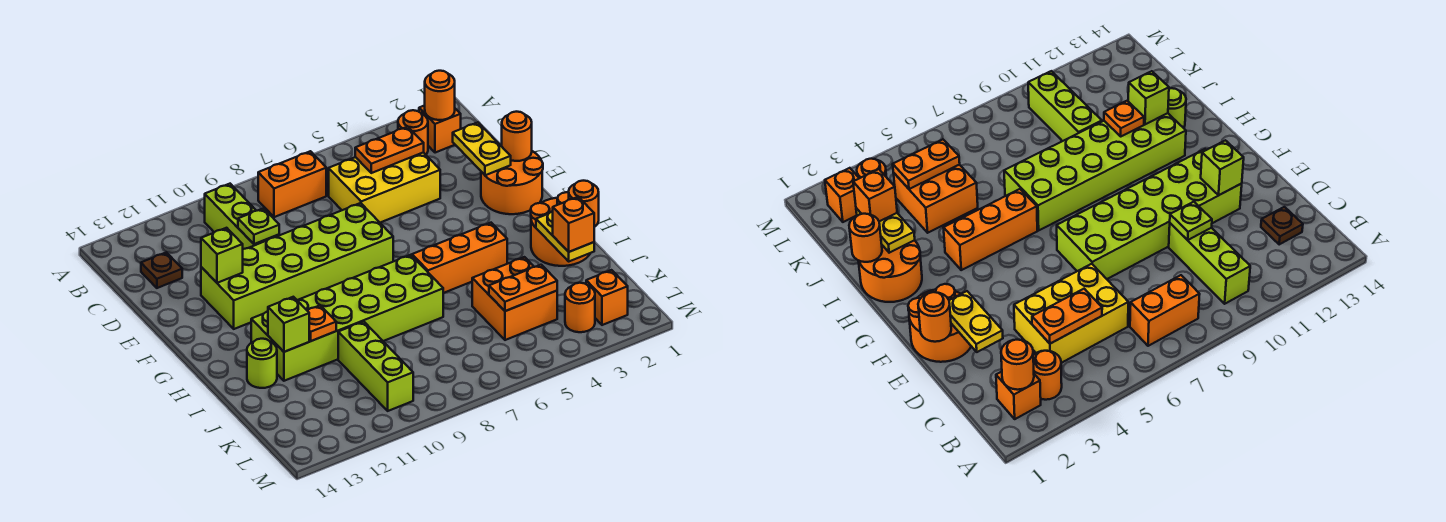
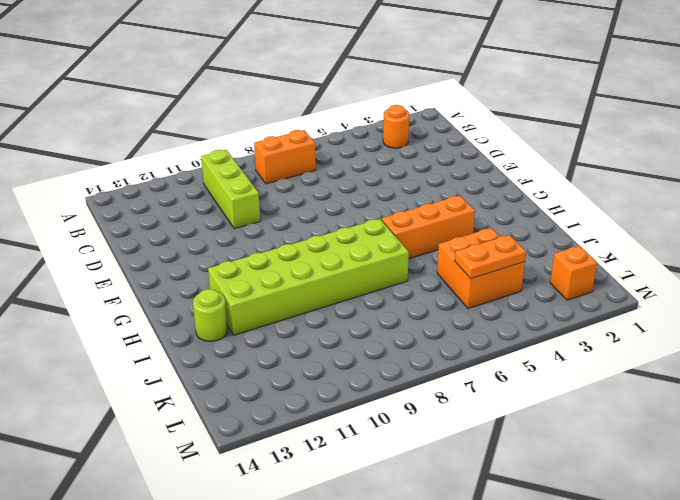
none -> orange 1x1 brick [419,105,461,153]
none -> yellow 2x3 brick [329,152,440,223]
none -> brown 1x1 plate [141,252,182,288]

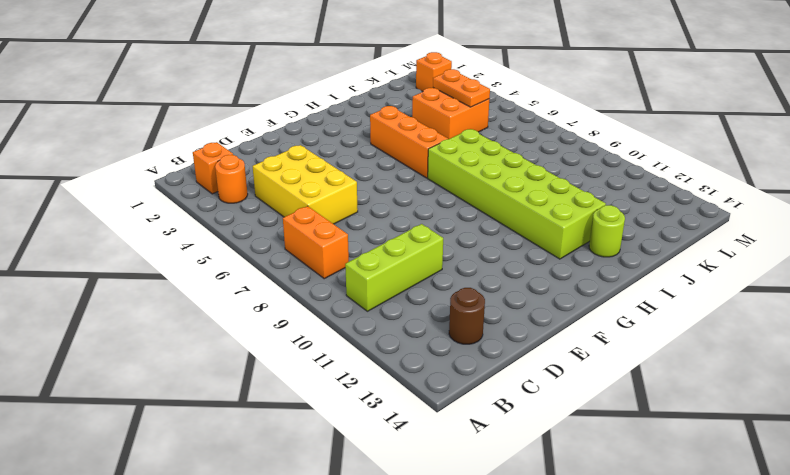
brown 1x1 round brick [449,288,485,344] -> brown 1x1 plate [141,252,182,288]
none -> orange 2x2 round brick [481,151,543,214]
none -> lime 2x6 brick [201,203,393,329]
none -> orange 2x2 round brick [531,192,590,266]

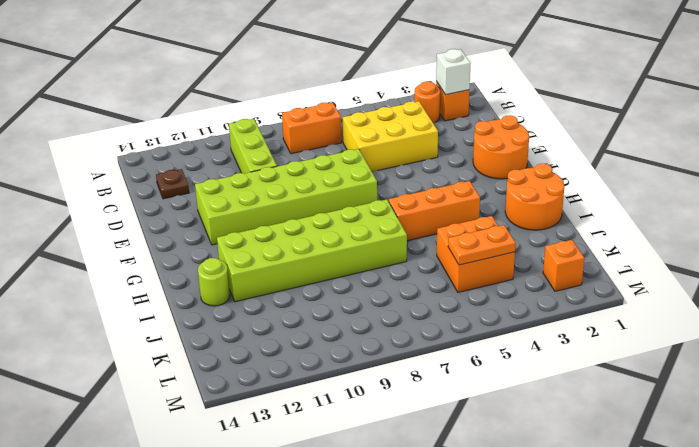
white 1x1 brick [436,49,471,95] -> orange 1x1 round brick [425,71,455,120]
none -> lime 1x3 brick [338,322,413,411]
none -> orange 1x1 round brick [565,283,595,332]
none -> orange 1x2 plate [355,127,424,173]

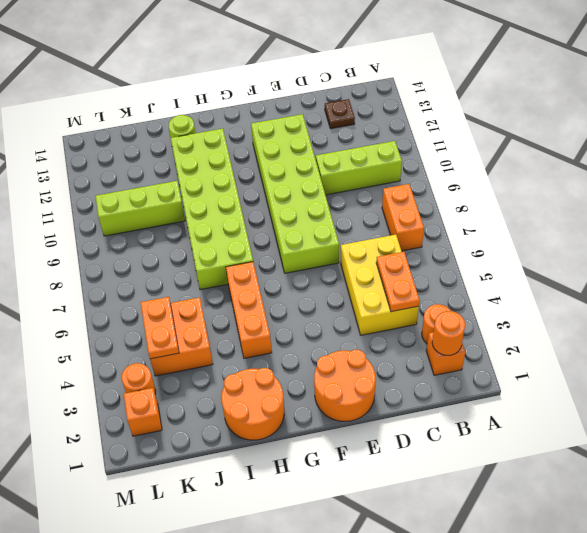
none -> yellow 1x2 plate [453,122,511,175]
none -> lime 1x1 plate [238,208,279,244]
none -> orange 1x1 round brick [502,112,532,161]

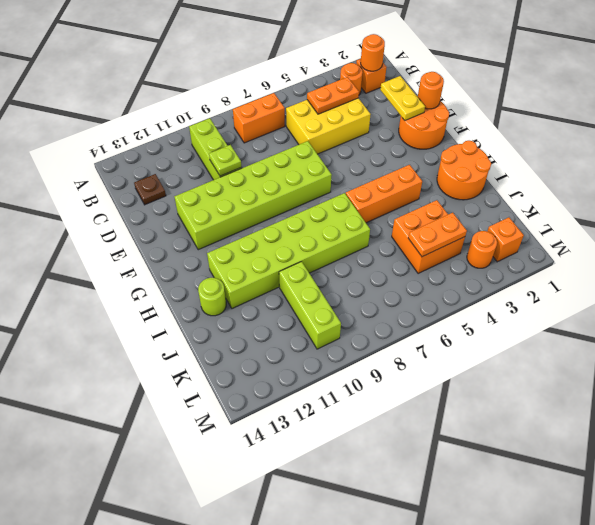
none -> lime 1x1 brick [201,228,243,283]
none -> orange 1x1 round brick [569,181,599,227]
none -> yellow 1x2 plate [536,211,594,261]

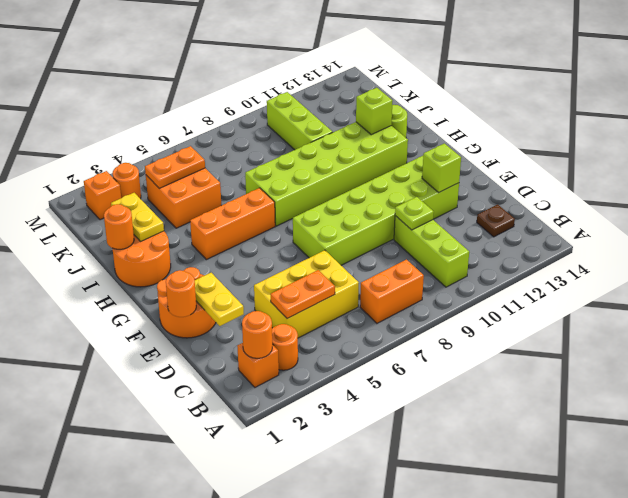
none -> orange 1x1 plate [307,305,336,341]
none -> orange 1x1 brick [553,197,594,252]

